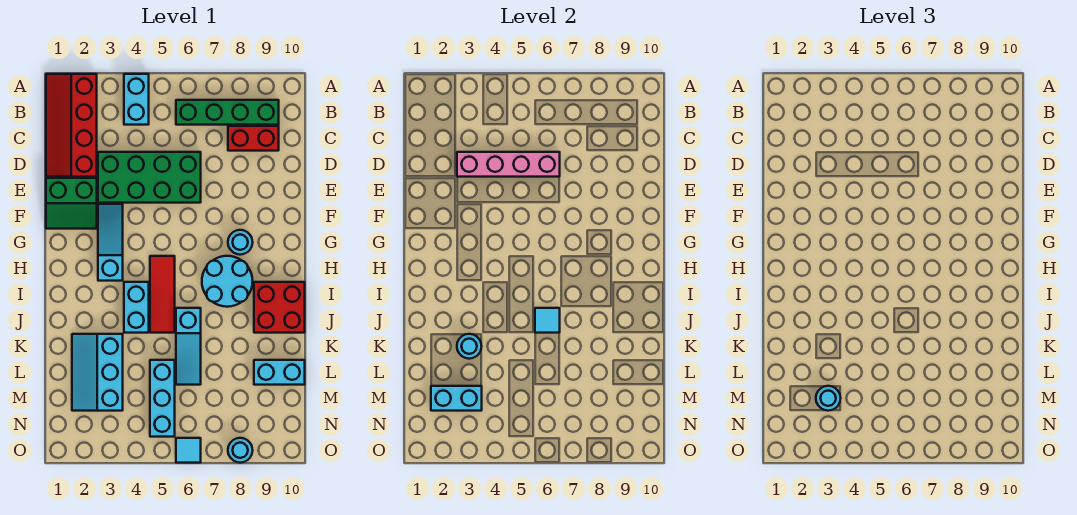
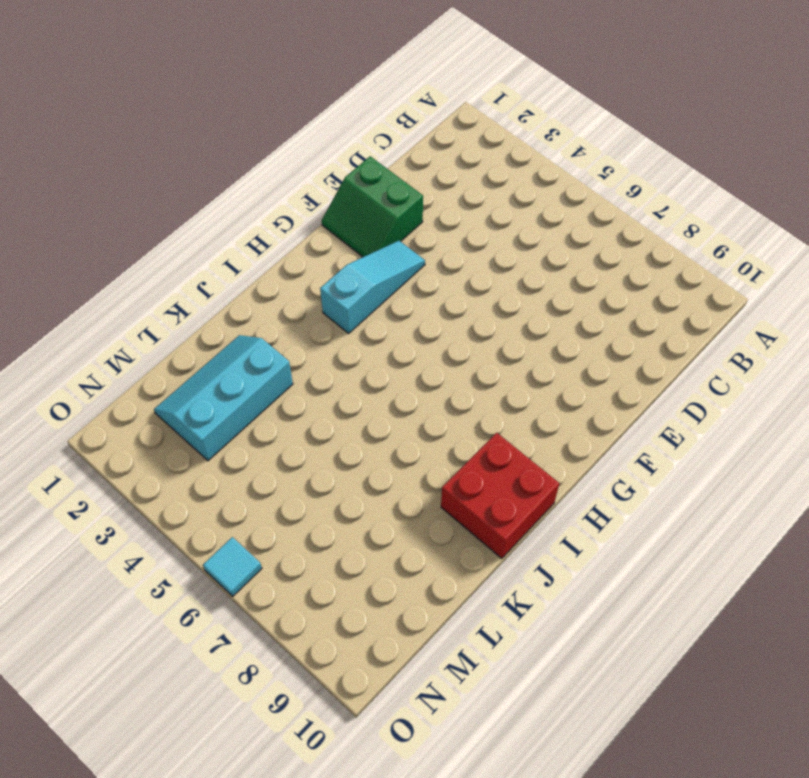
none -> red 2x4 slope [46,74,97,177]
none -> cyan 1x2 brick [124,74,149,125]
none -> green 1x4 brick [176,100,279,125]

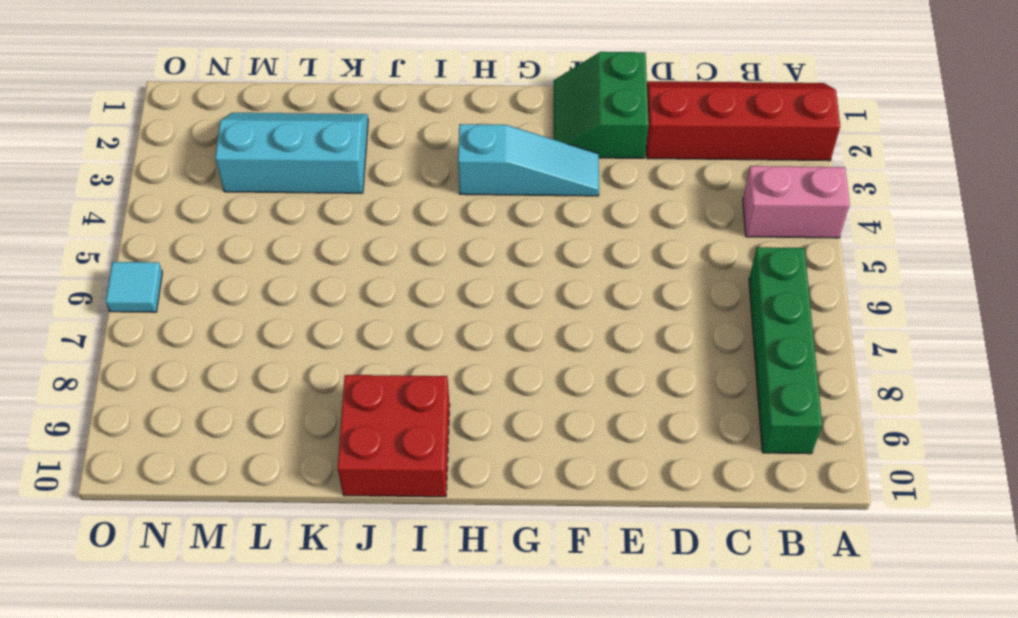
pink 1x2 brick [743,166,850,238] -> cyan 1x2 brick [124,74,149,125]
none -> red 1x2 brick [228,126,279,151]
none -> green 2x4 brick [98,152,201,203]
none -> cyan 1x1 round brick [228,230,253,255]

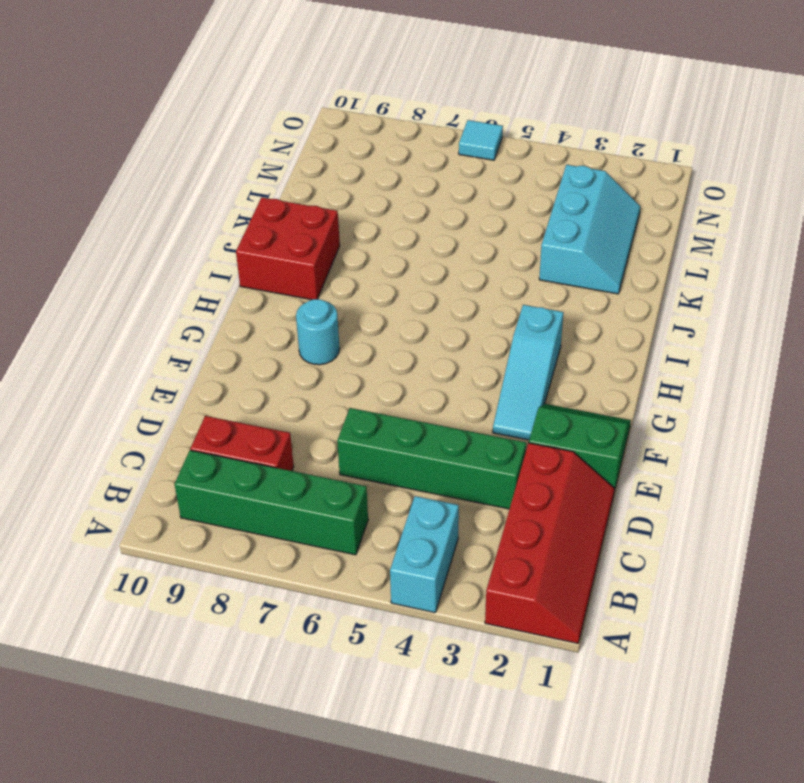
green 1x4 brick [337,408,526,509] -> green 2x4 brick [98,152,201,203]
none -> red 1x3 tile [150,256,175,333]
none -> cyan 2x2 round brick [202,256,253,307]
none -> cyan 1x2 brick [124,282,149,333]

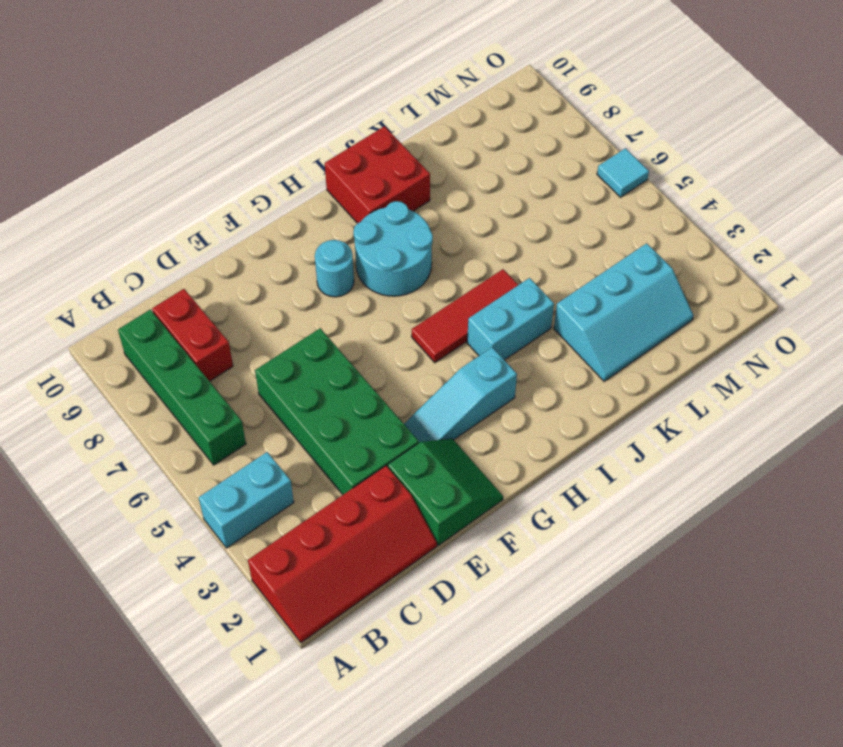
none -> cyan 1x3 slope [176,308,201,385]
none -> cyan 1x3 brick [150,360,175,437]
none -> cyan 1x2 brick [254,360,305,385]

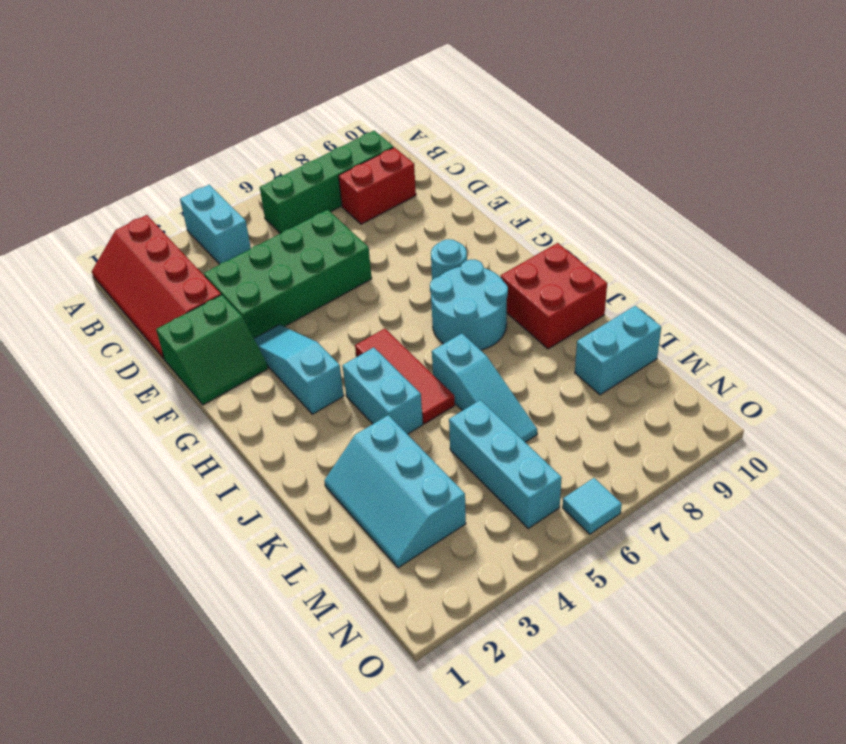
none -> cyan 1x1 round brick [228,438,253,463]
none -> pink 1x4 brick [457,152,560,177]
none -> cyan 1x1 tile [535,308,560,333]

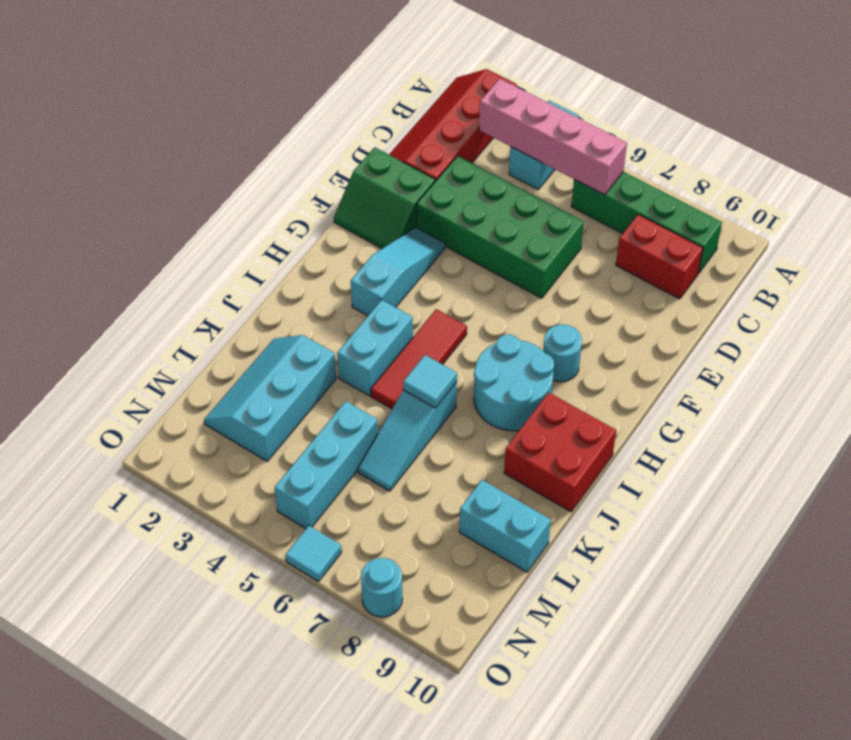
pink 1x4 brick [479,79,627,195] -> pink 1x4 brick moved to [457,152,560,177]
none -> cyan 1x1 round brick [457,334,482,359]
none -> cyan 1x2 brick [431,386,482,411]
none -> cyan 1x1 round brick [816,386,841,411]

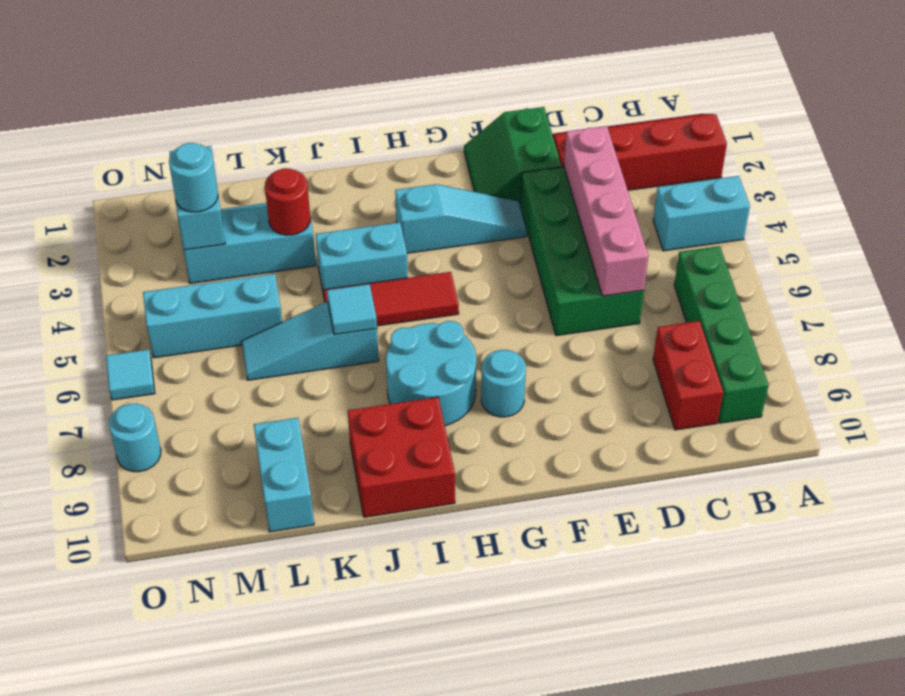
red 1x1 round brick [265,168,310,235] -> cyan 1x1 round brick [457,334,482,359]

